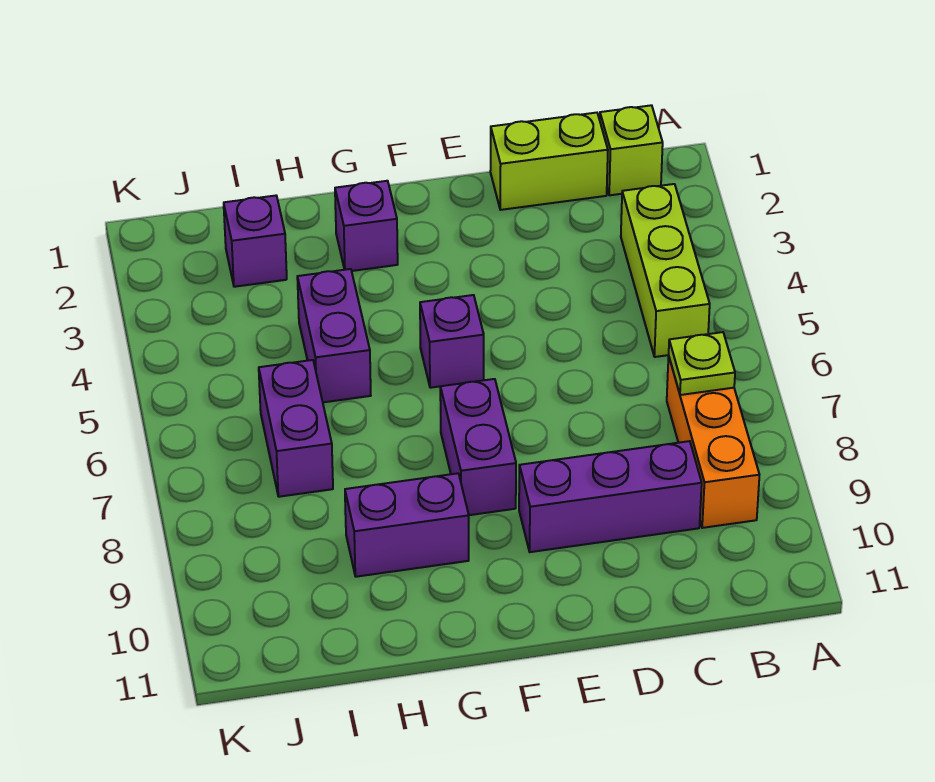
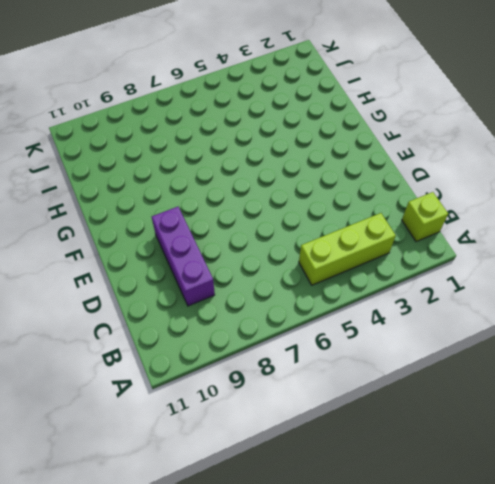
none -> orange 1x3 brick [667,357,759,528]
none -> lime 1x2 brick [490,113,608,210]
none -> purple 1x1 brick [420,295,484,388]

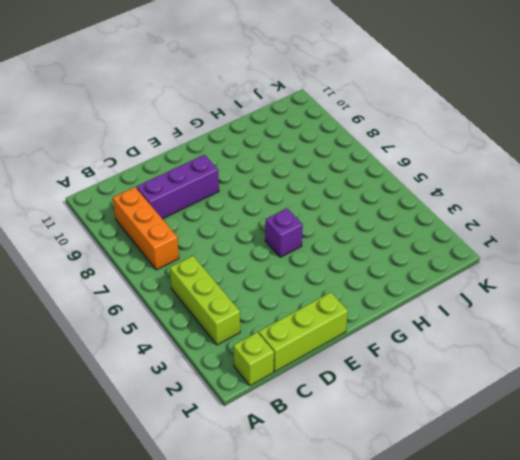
lime 1x3 brick [259,292,348,372] -> lime 1x2 brick [490,113,608,210]
none -> purple 1x2 brick [440,379,516,515]
none -> purple 1x1 brick [335,181,398,271]
none -> purple 1x2 brick [345,473,469,577]

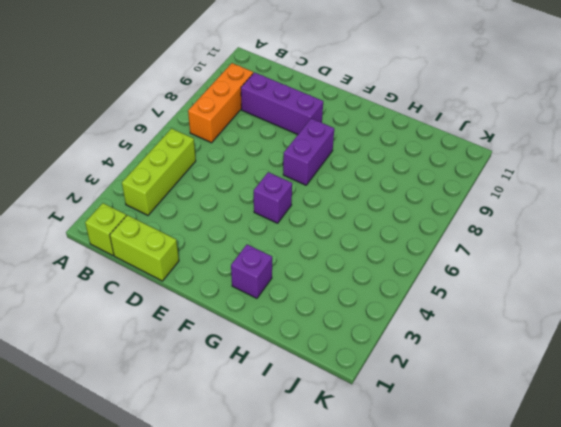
none -> purple 1x2 brick [345,473,469,577]
none -> purple 1x2 brick [297,269,371,402]
none -> purple 1x1 brick [224,196,287,287]

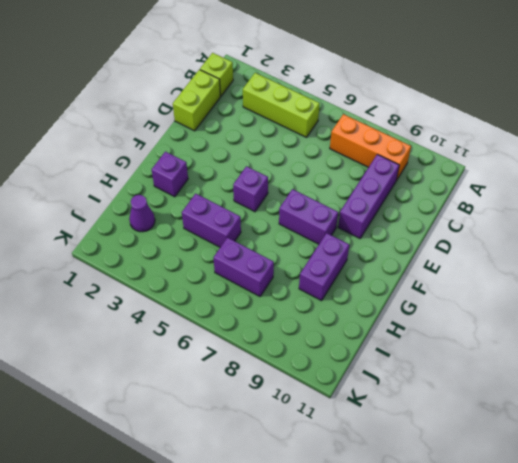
purple 1x1 cone [129,195,155,232] -> purple 1x1 brick [224,196,287,287]
none -> lime 1x1 plate [669,332,735,395]

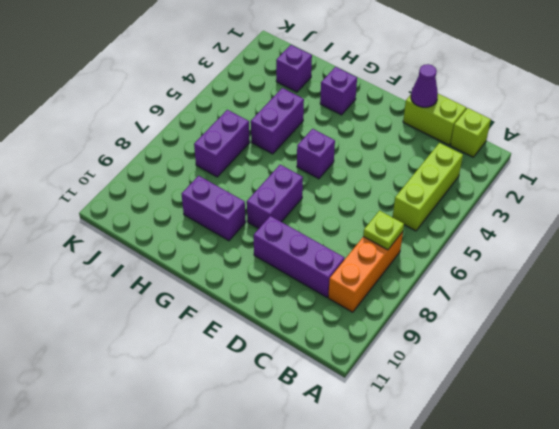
purple 1x1 cone [411,64,438,107] -> none

